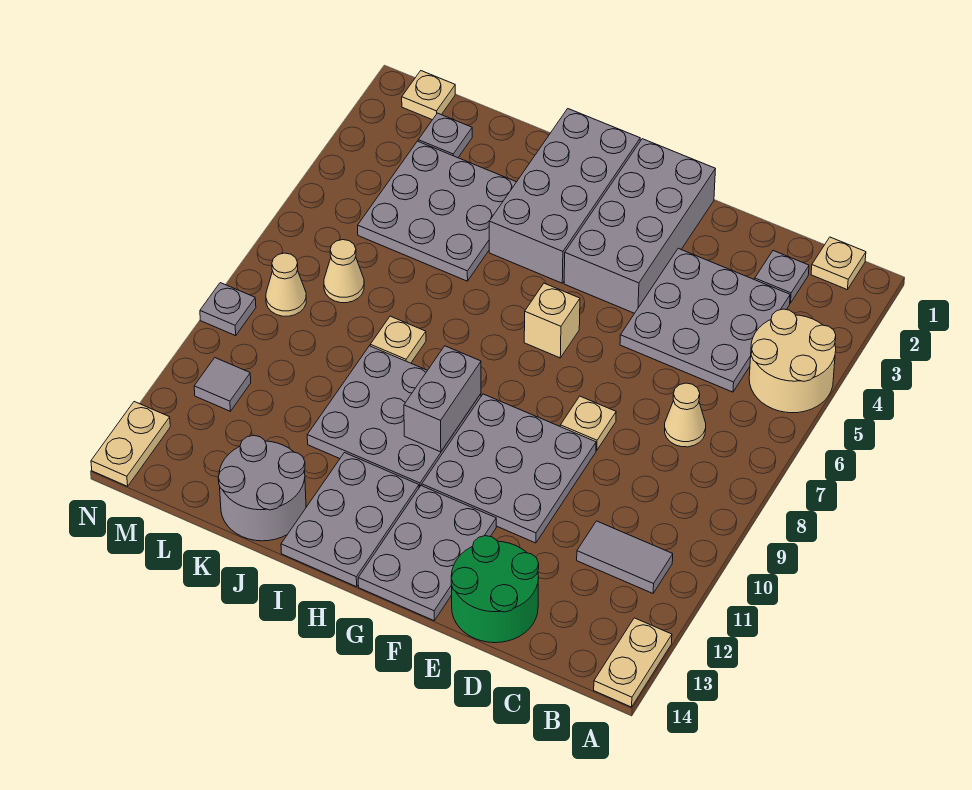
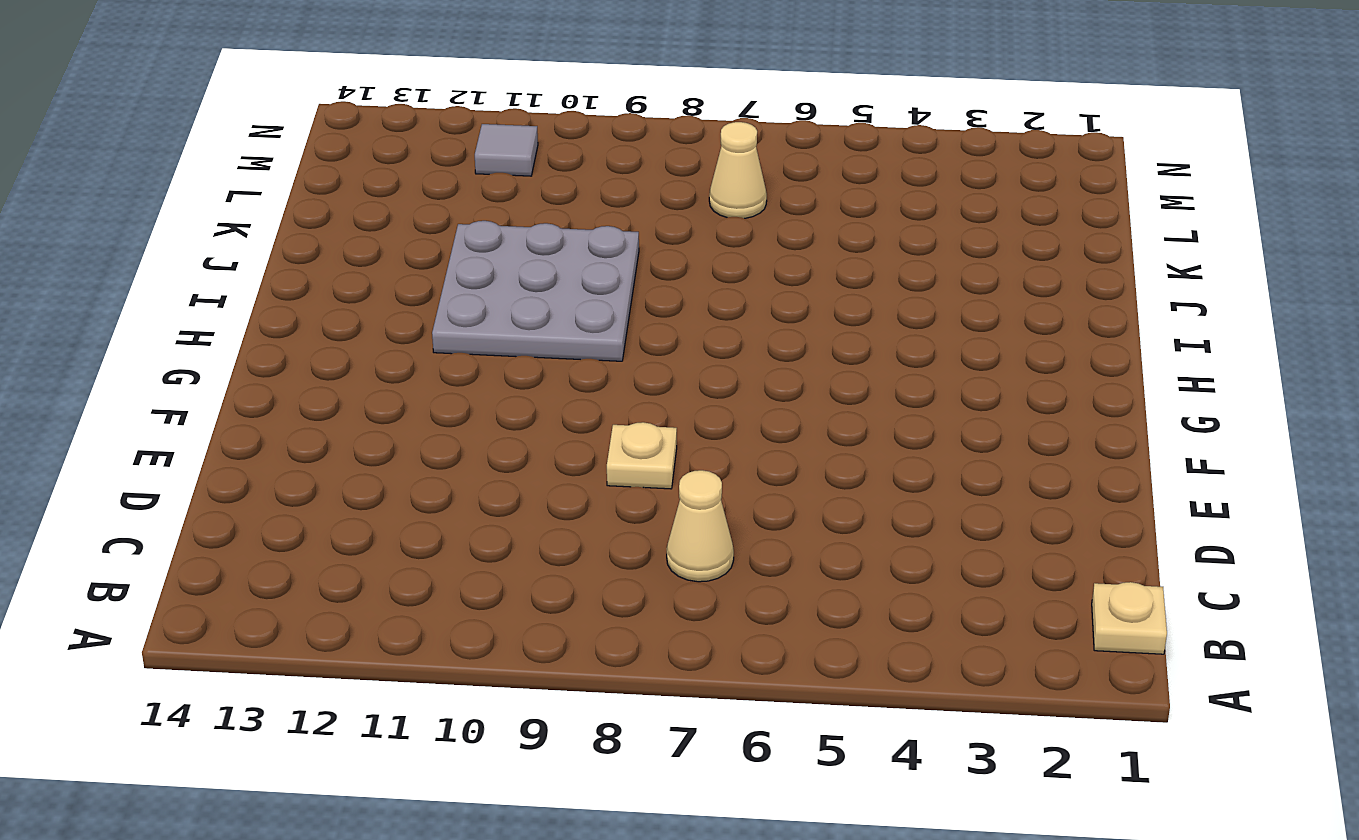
none -> tan 2x2 round brick [749,309,836,413]
none -> tan 1x2 plate [594,618,672,707]
none -> grey 1x2 tile [577,521,673,593]

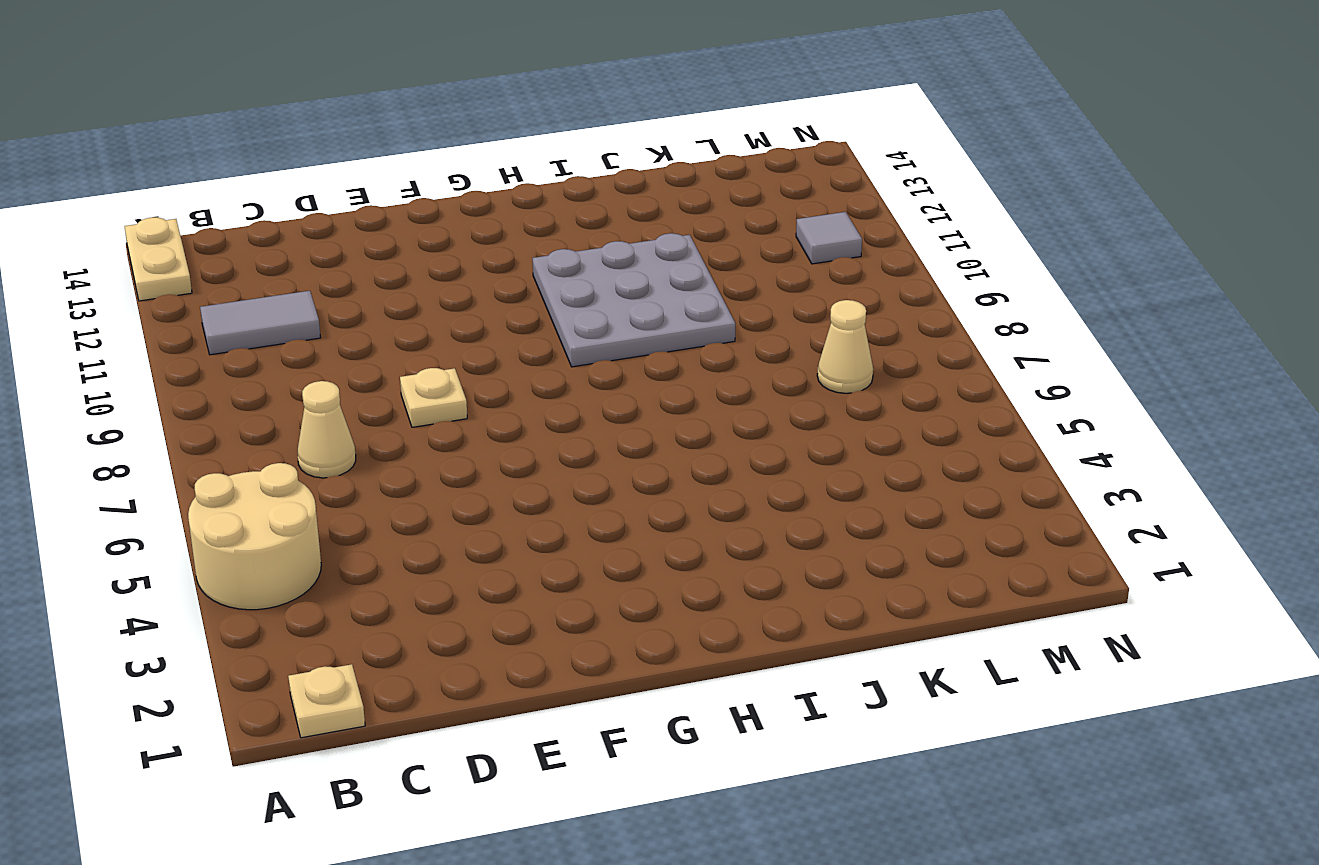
none -> grey 1x1 plate [755,251,809,303]
none -> grey 3x3 plate [620,248,790,392]
none -> green 2x2 round brick [451,536,539,643]

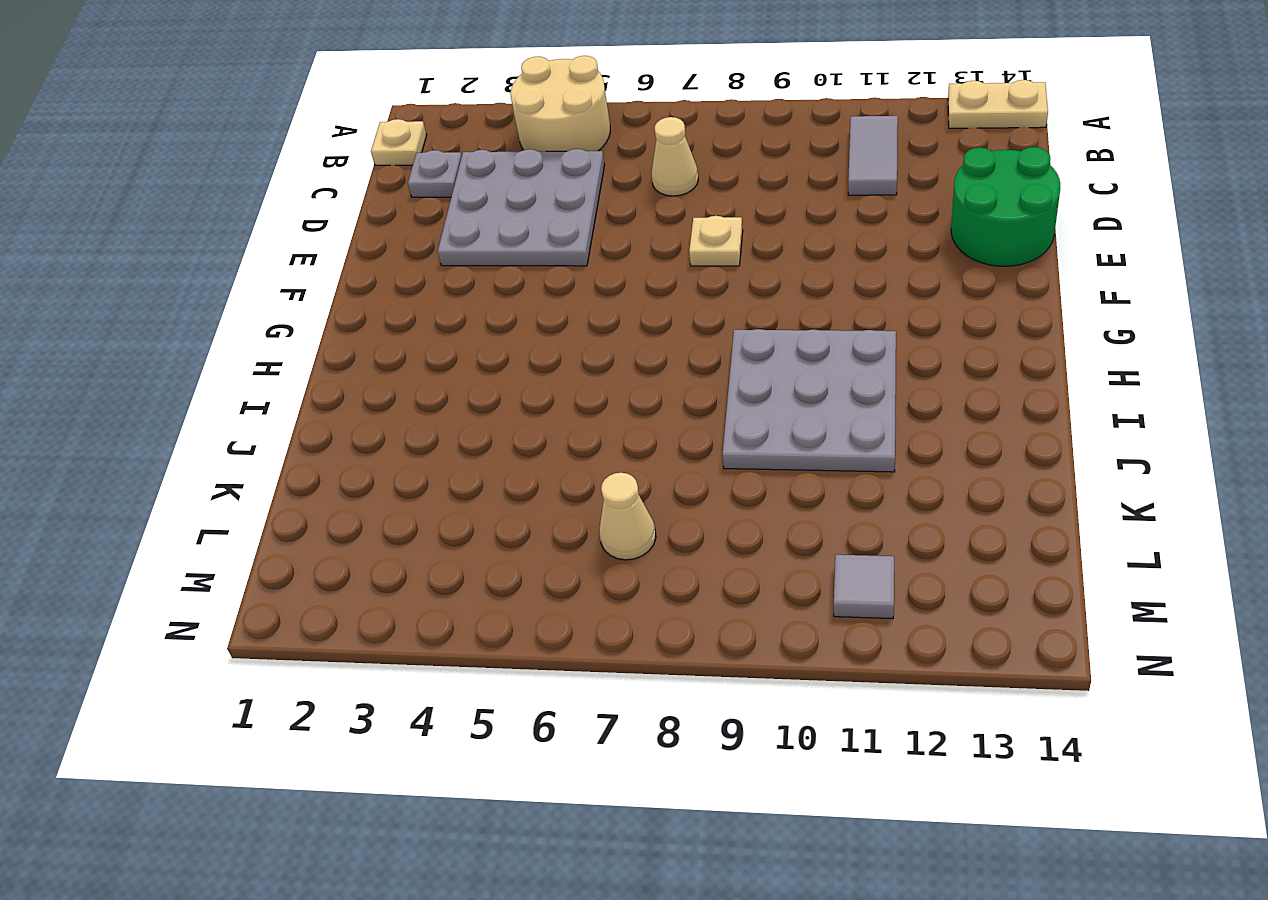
none -> grey 3x3 plate [422,394,596,543]
none -> grey 2x4 brick [564,139,715,313]
none -> grey 2x3 plate [358,486,496,621]

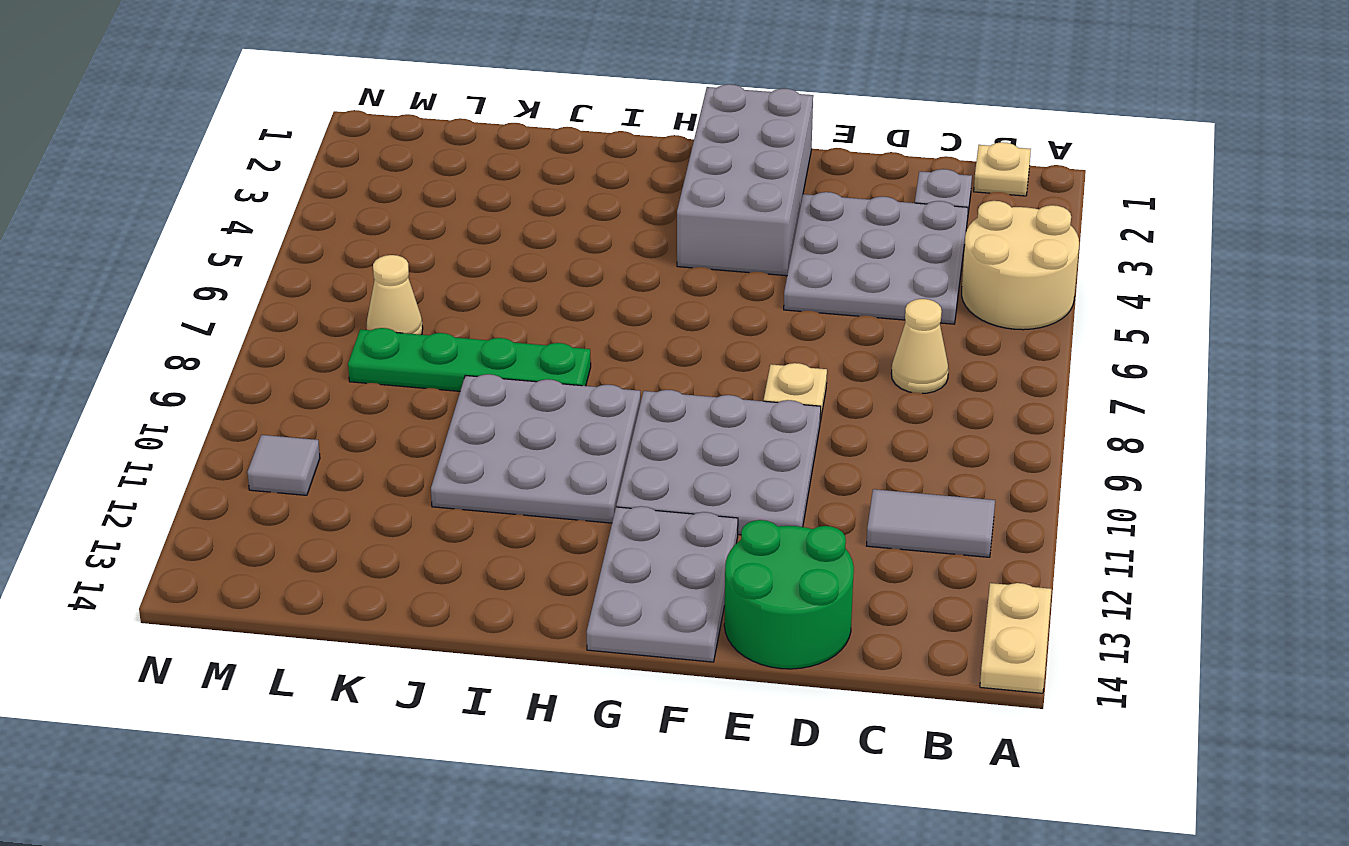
green 1x4 plate [348,328,591,391] -> tan 1x1 plate [370,316,426,363]
none -> tan 1x1 brick [524,283,580,358]
none -> grey 2x4 brick [489,109,640,283]
none -> grey 2x3 plate [281,453,419,587]

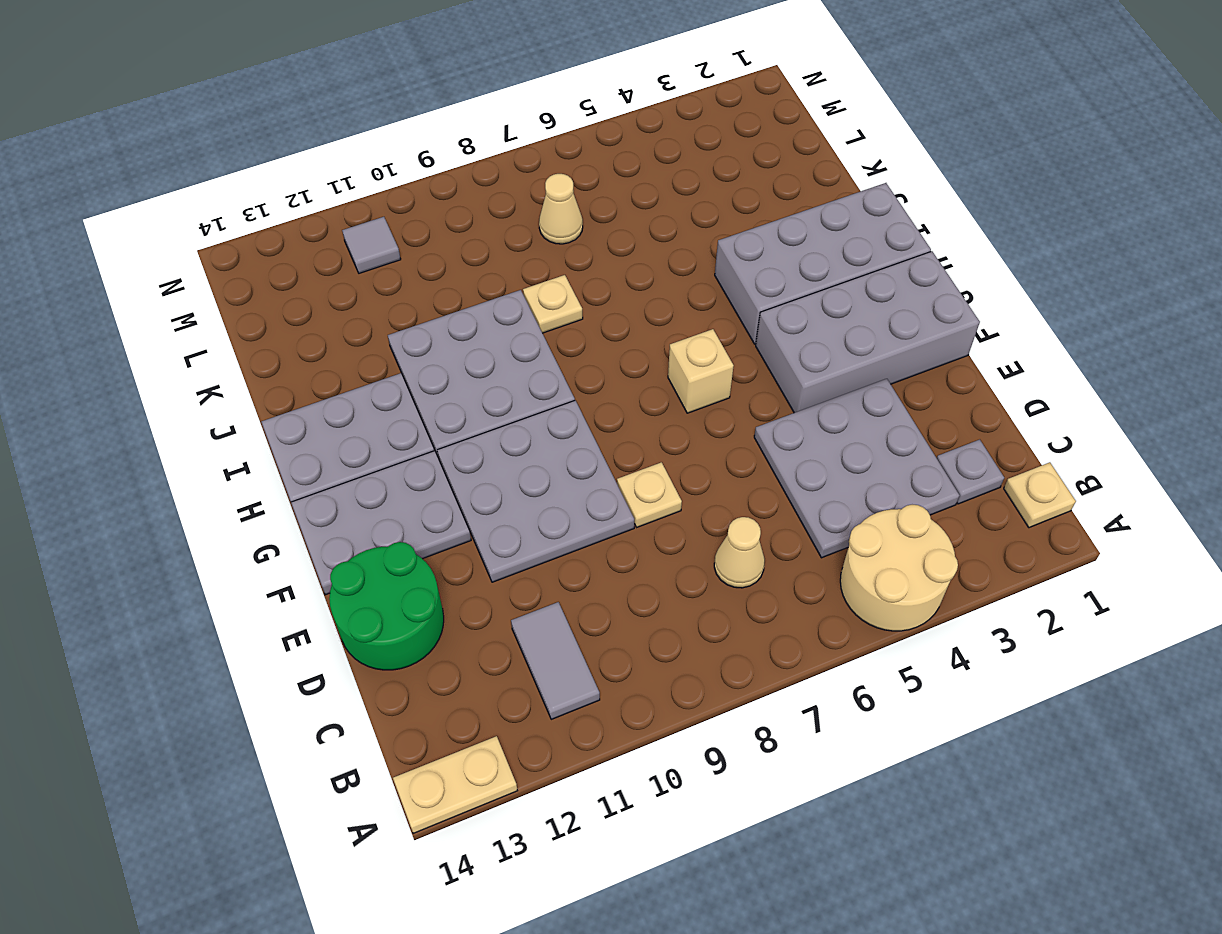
none -> grey 3x3 plate [358,141,516,281]
none -> grey 2x2 round brick [218,435,306,541]
none -> grey 1x1 plate [418,113,472,158]

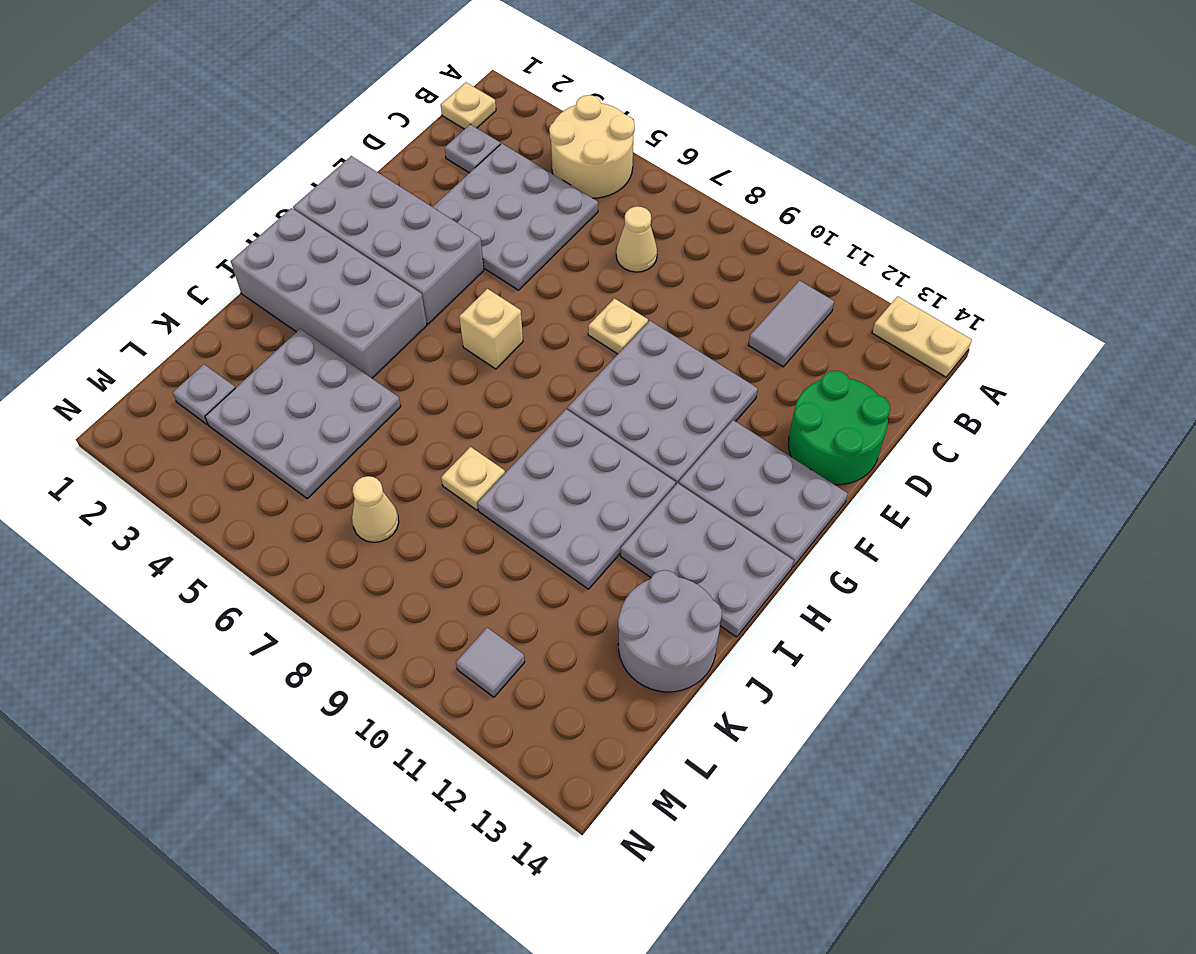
none -> tan 1x1 plate [402,71,455,120]
none -> tan 1x1 cone [266,253,306,316]
none -> grey 1x1 plate [200,283,256,336]

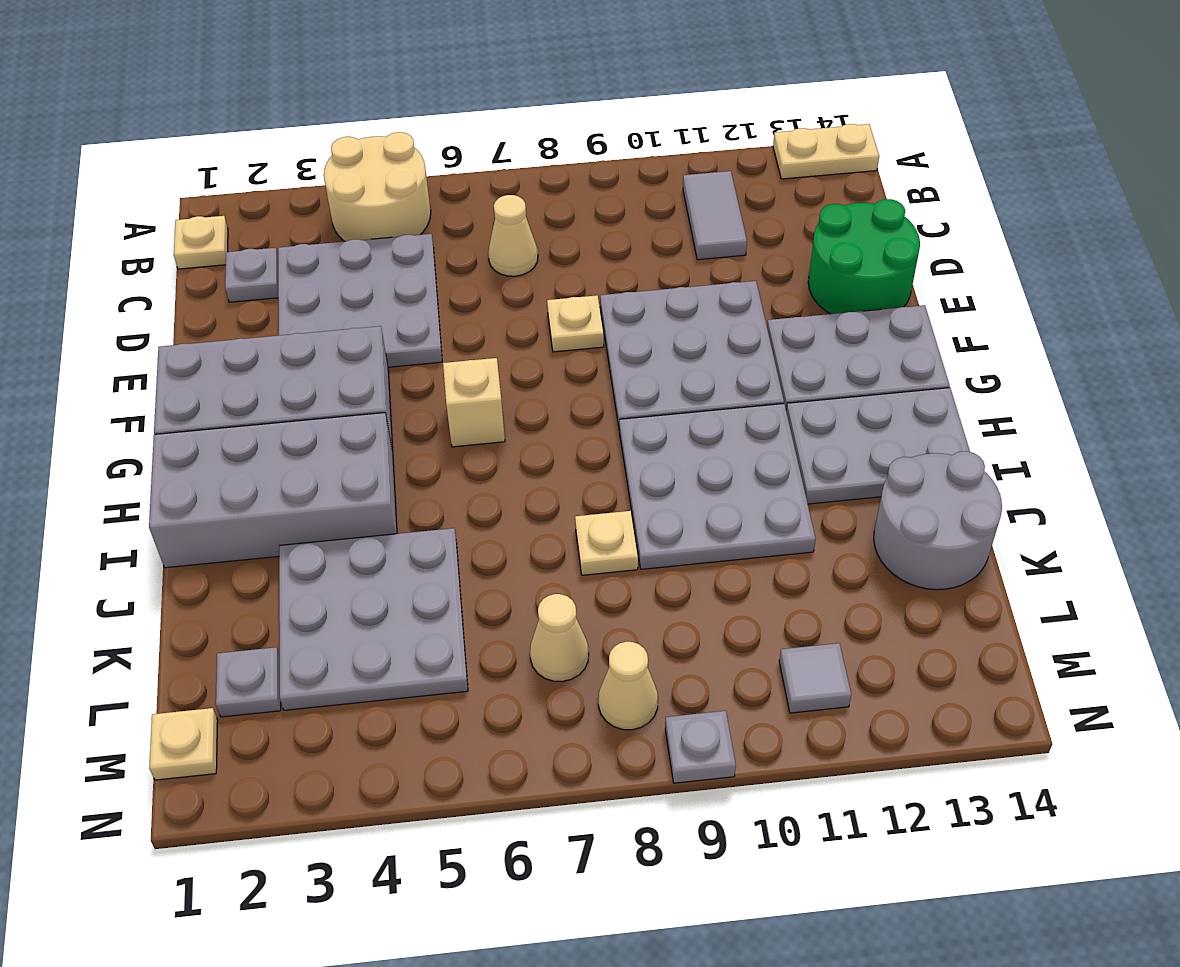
none -> tan 1x2 plate [91,402,170,486]
none -> grey 1x2 brick [404,346,481,452]

